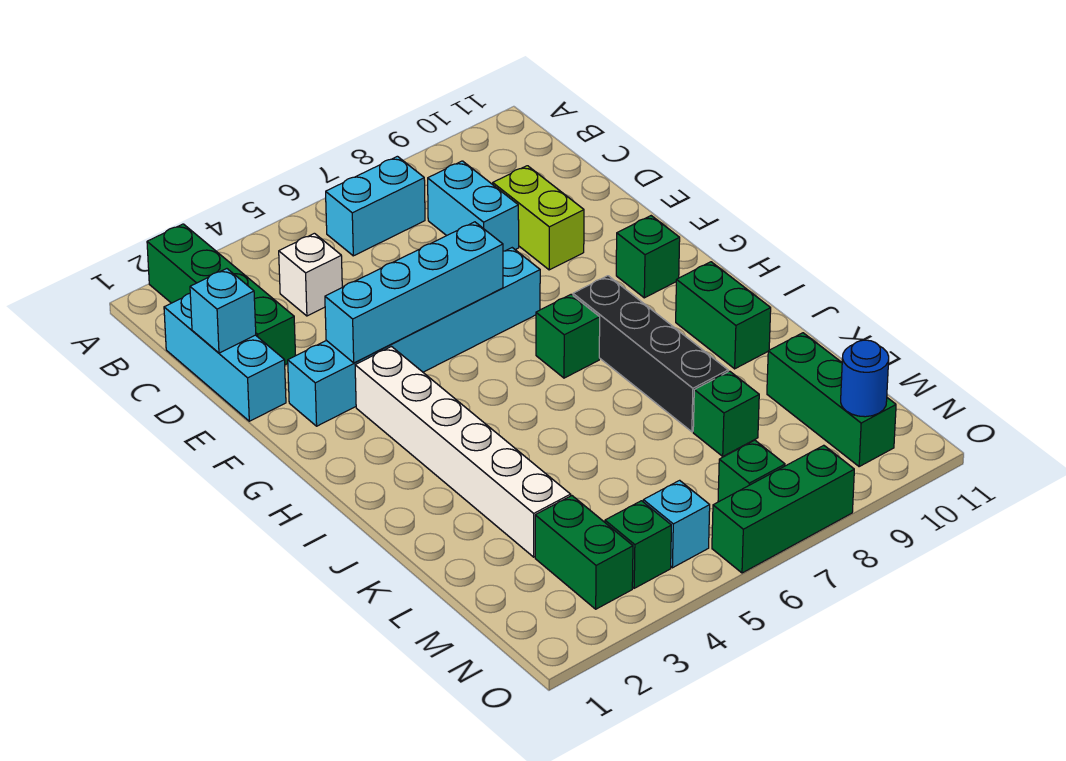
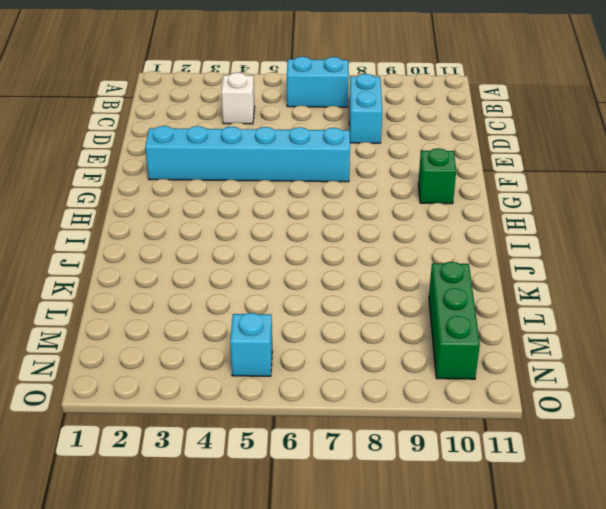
none -> green 1x4 brick [147,224,296,365]
none -> cyan 1x3 brick [164,293,286,421]
none -> lime 1x2 brick [493,166,584,270]

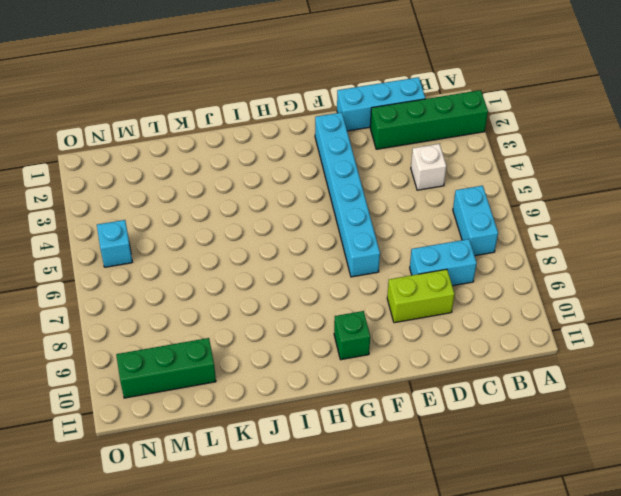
none -> white 1x6 brick [355,347,571,557]
none -> green 1x1 brick [536,294,600,378]
none -> black 1x4 brick [573,276,728,432]

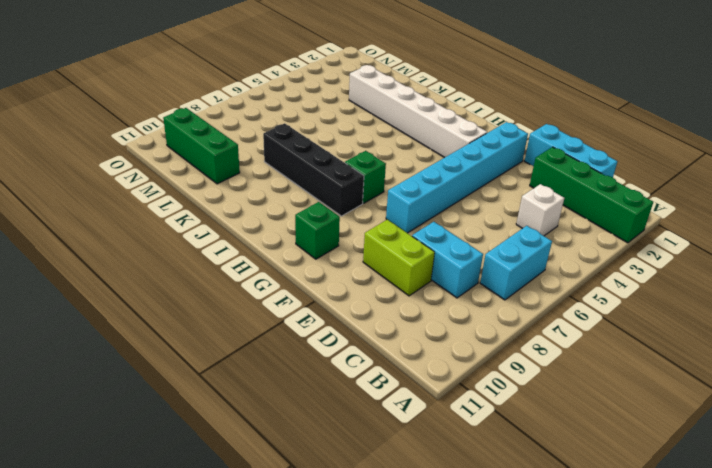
none -> green 1x2 brick [676,262,771,369]
none -> green 1x1 brick [693,371,759,456]
none -> green 1x2 brick [535,496,633,609]

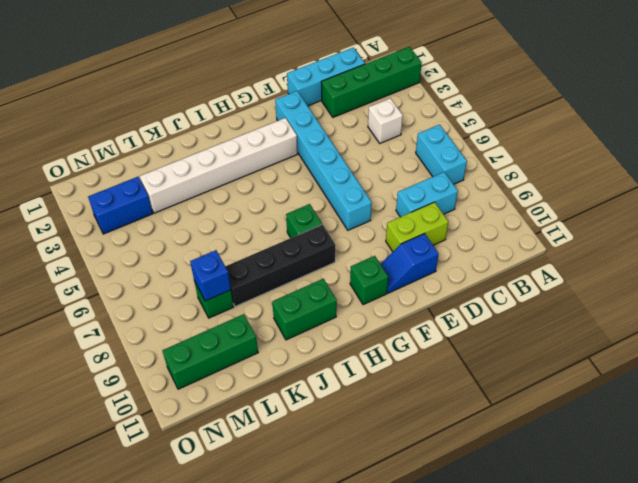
blue 1x2 slope [381,233,439,293] -> none
blue 1x1 brick [190,250,231,301] -> none
blue 1x2 brick [88,177,153,234] -> green 1x2 brick [535,496,633,609]
none -> green 1x1 brick [605,501,671,588]
none -> cyan 1x1 brick [643,480,710,568]
none -> green 1x1 brick [718,440,785,502]

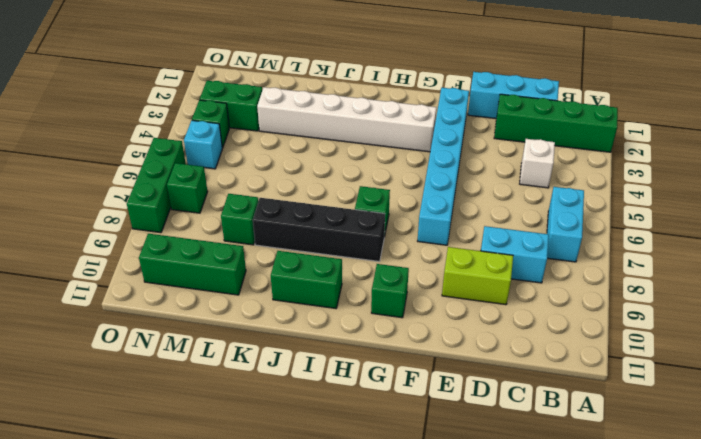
none -> cyan 1x1 brick [190,269,256,353]
none -> cyan 1x4 brick [325,222,503,363]
none -> blue 1x1 round brick [841,340,889,417]

